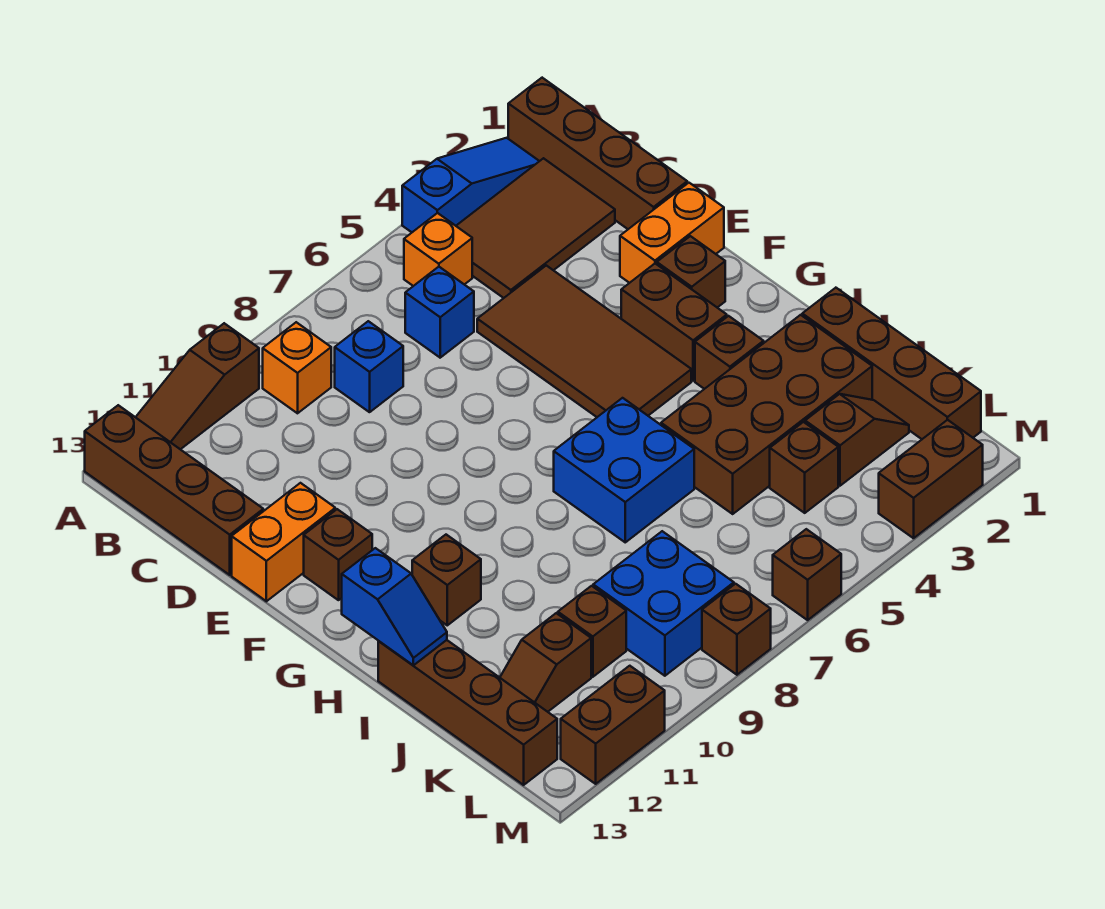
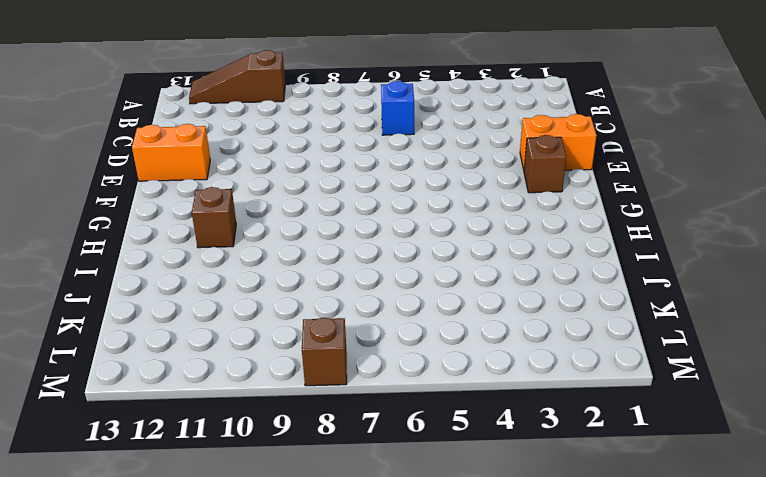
none -> brown 1x4 brick [508,78,687,229]
none -> blue 1x3 slope [402,138,539,232]
none -> brown 1x4 brick [85,405,263,575]
none -> brown 2x3 tile [456,158,615,298]

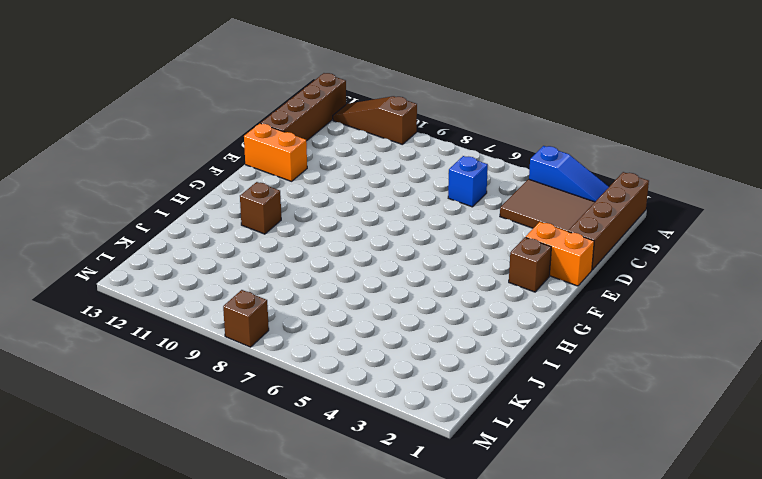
none -> orange 1x1 brick [404,213,472,286]
none -> orange 1x1 brick [263,322,331,413]
none -> blue 1x1 brick [335,321,403,412]
none -> brown 2x4 tile [477,265,691,417]

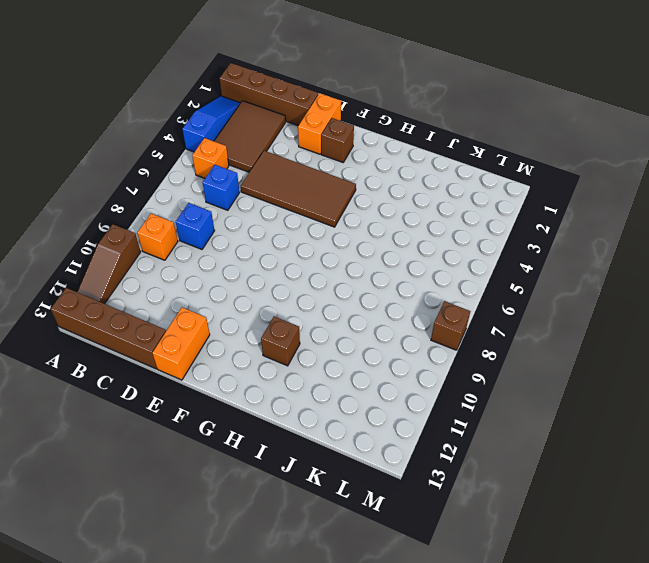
none -> brown 1x2 brick [621,264,727,381]
none -> brown 1x1 brick [304,509,372,600]
none -> brown 1x1 brick [695,316,764,389]
none -> blue 2x2 brick [554,398,694,542]

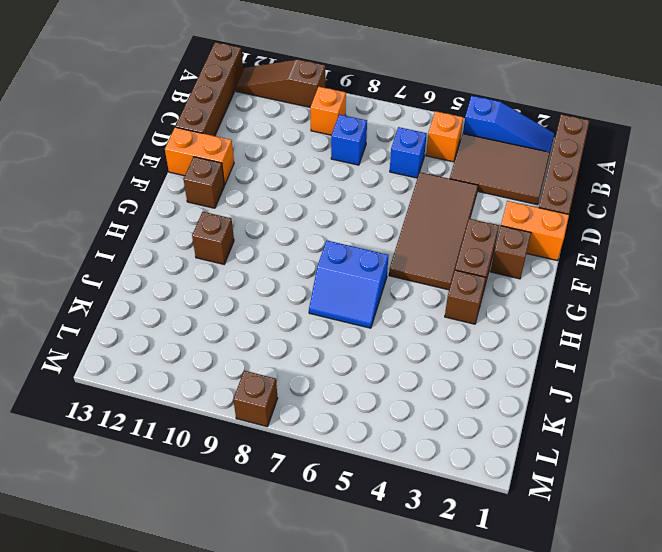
blue 2x2 slope [309,241,388,328] -> blue 2x2 brick [554,398,694,542]
none -> brown 1x4 brick [802,288,981,439]
none -> brown 2x4 brick [661,315,872,514]
none -> brown 1x4 brick [378,640,557,785]
none -> brown 1x2 slope [805,394,909,486]

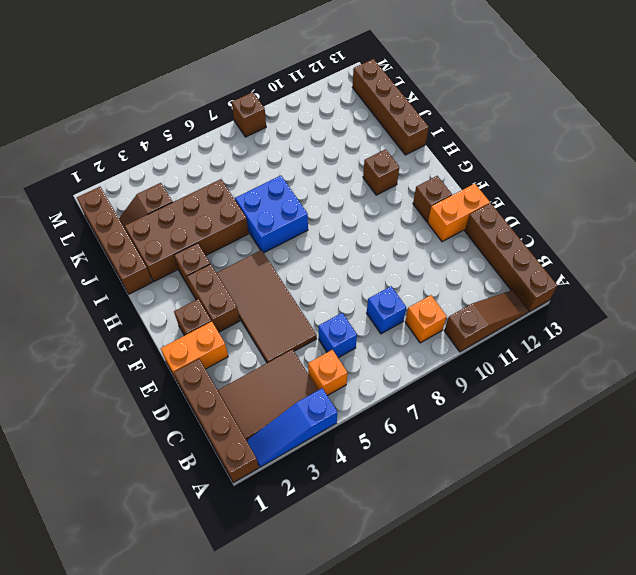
none -> brown 1x1 brick [770,422,838,513]
none -> blue 2x2 brick [593,531,734,676]
none -> brown 1x1 brick [558,586,626,677]
none -> brown 1x2 slope [500,613,591,712]

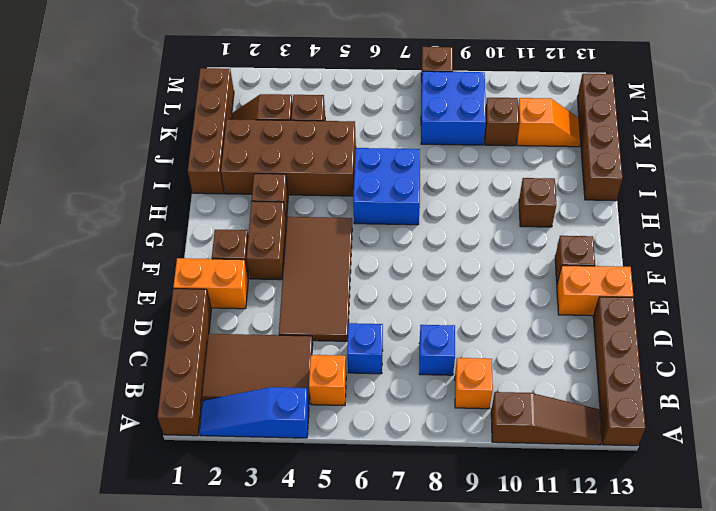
orange 1x2 slope [517,98,580,147] -> brown 1x2 slope [500,613,591,712]
none -> brown 1x2 brick [879,420,983,538]
none -> brown 1x1 brick [773,529,841,620]
none -> brown 1x2 brick [561,666,665,784]
none -> blue 1x2 slope [342,548,447,665]

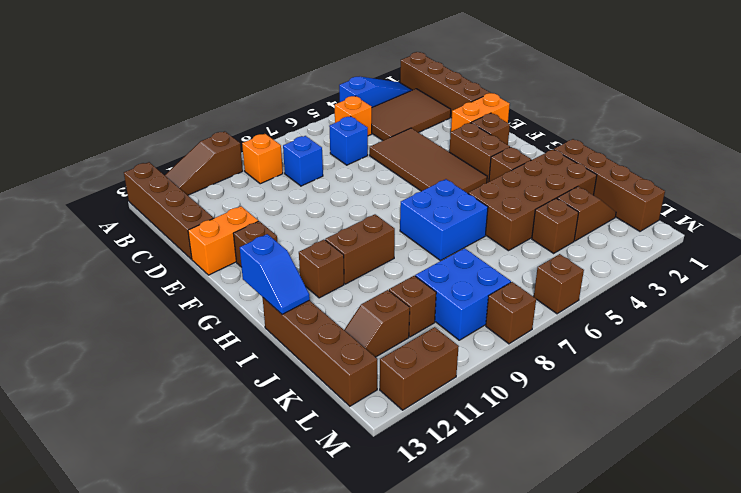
brown 1x2 brick [325,214,395,284] -> brown 1x2 brick moved to [879,420,983,538]

